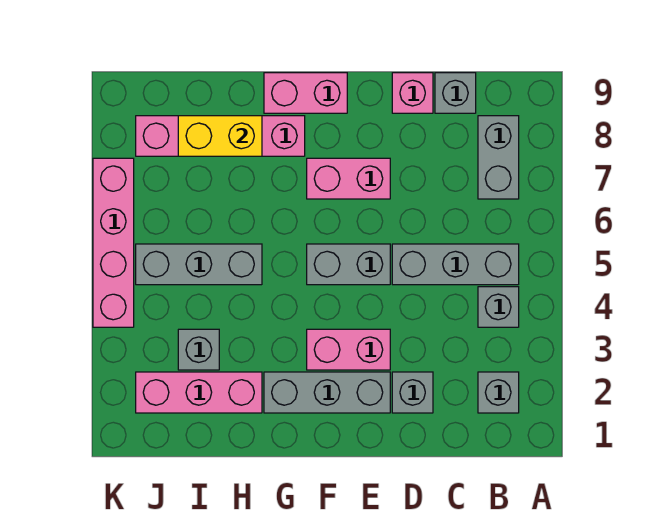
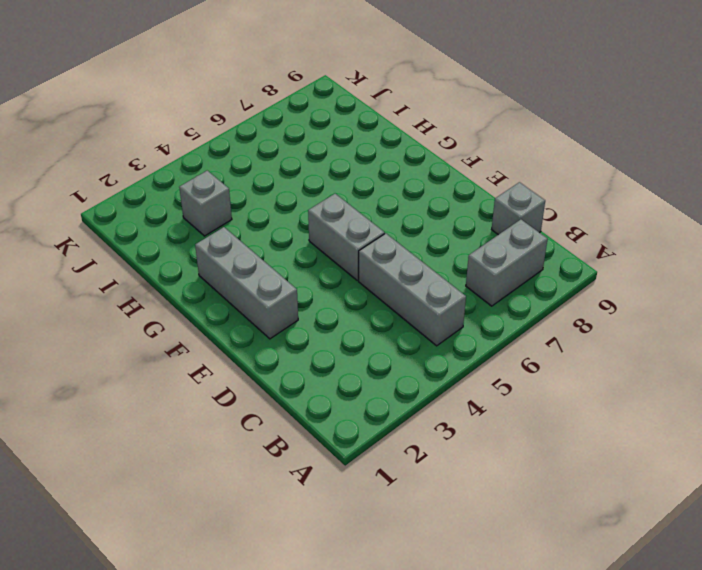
none -> grey 1x1 brick [478,372,519,413]
none -> grey 1x1 brick [478,287,519,327]
none -> grey 1x1 brick [392,372,433,413]

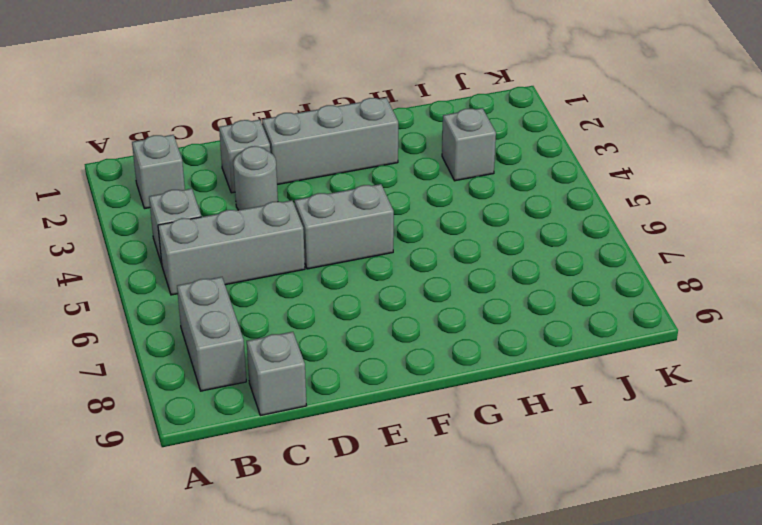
grey 1x1 round brick [233,146,278,210] -> none
none -> pink 1x1 brick [392,73,433,113]
none -> pink 1x2 brick [307,329,390,370]
none -> pink 1x2 brick [307,158,390,199]

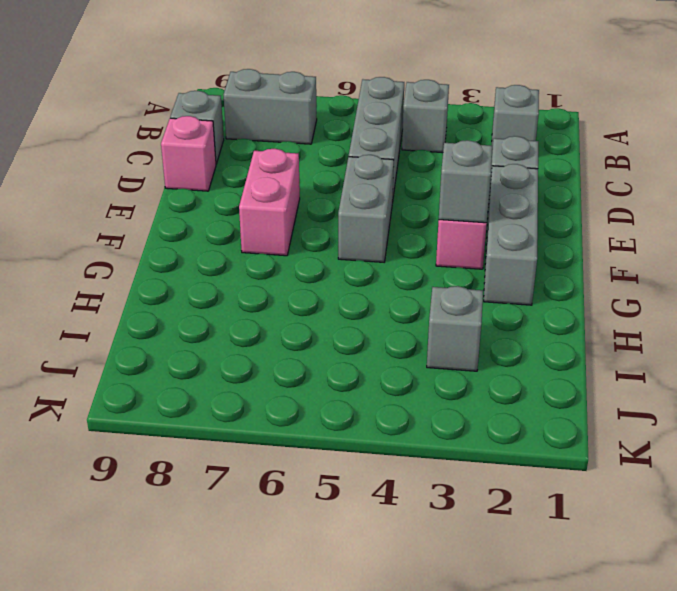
grey 1x1 brick [439,140,492,223] -> none
none -> pink 1x2 brick [264,73,347,113]
none -> pink 1x4 brick [136,116,305,156]
none -> pink 1x3 brick [136,372,262,413]

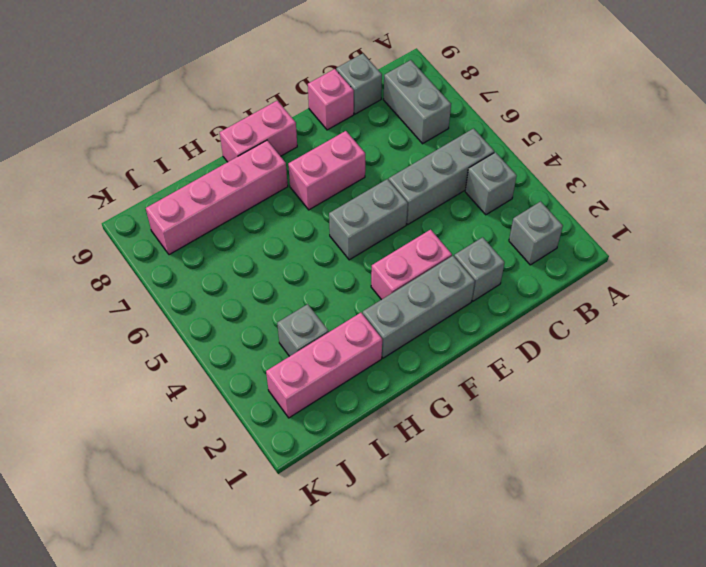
none -> grey 1x3 brick [136,244,262,285]
none -> pink 1x4 brick [93,158,134,327]
none -> yellow 1x2 brick [178,116,262,156]

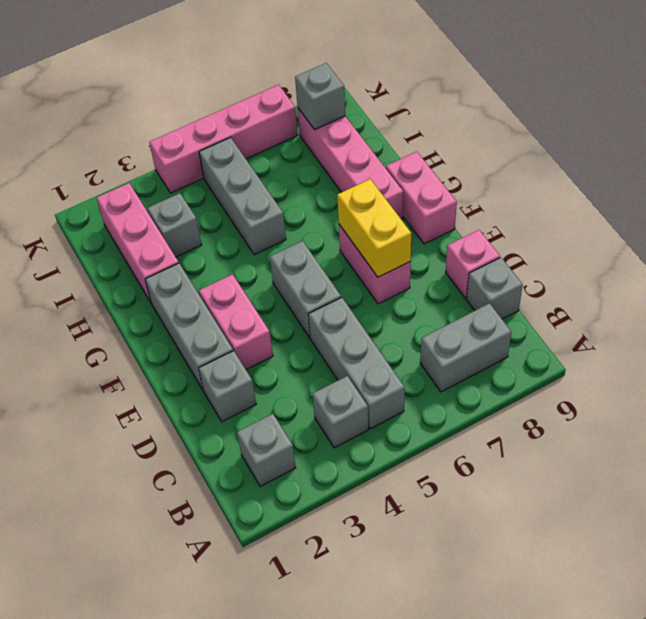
yellow 1x2 brick [337,179,411,277] -> yellow 1x2 brick moved to [178,116,262,156]
grey 1x1 brick [295,63,345,130] -> none

